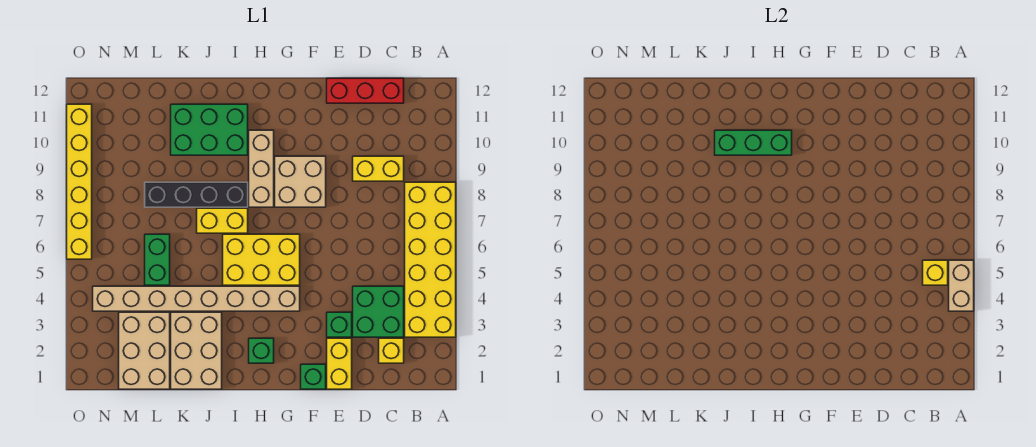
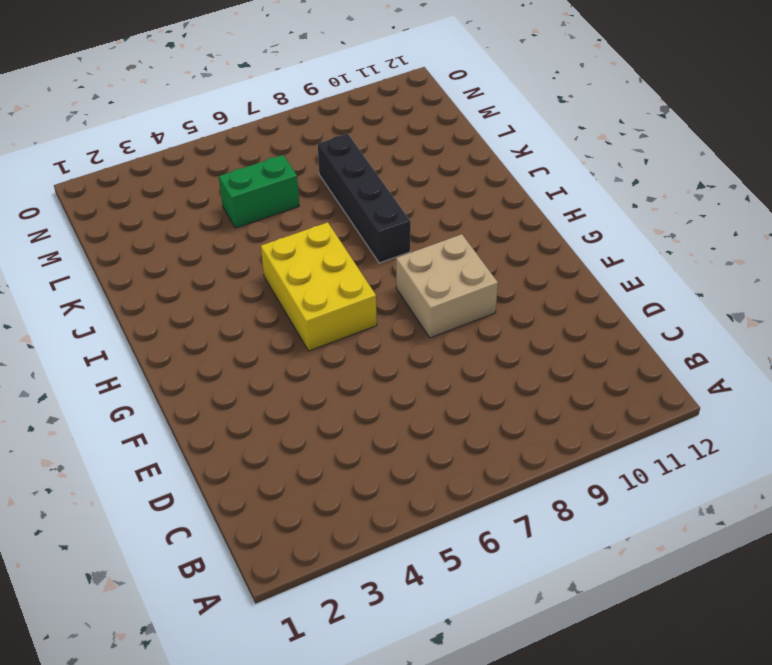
none -> yellow 2x6 brick [405,182,456,337]
none -> yellow 1x1 brick [379,338,404,363]
none -> green 2x2 brick [353,286,404,337]

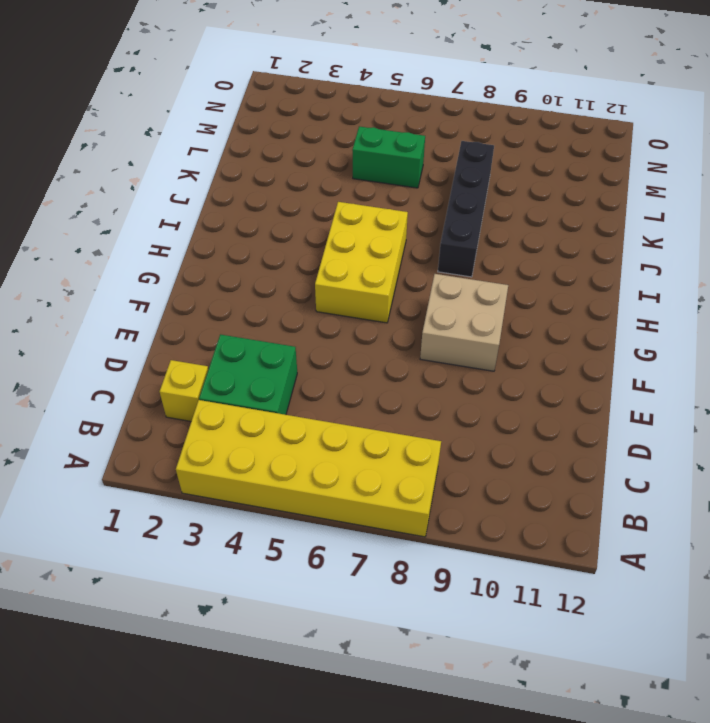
none -> yellow 1x2 brick [353,156,404,181]
none -> red 1x3 brick [327,78,404,103]
none -> yellow 1x2 brick [327,338,352,389]

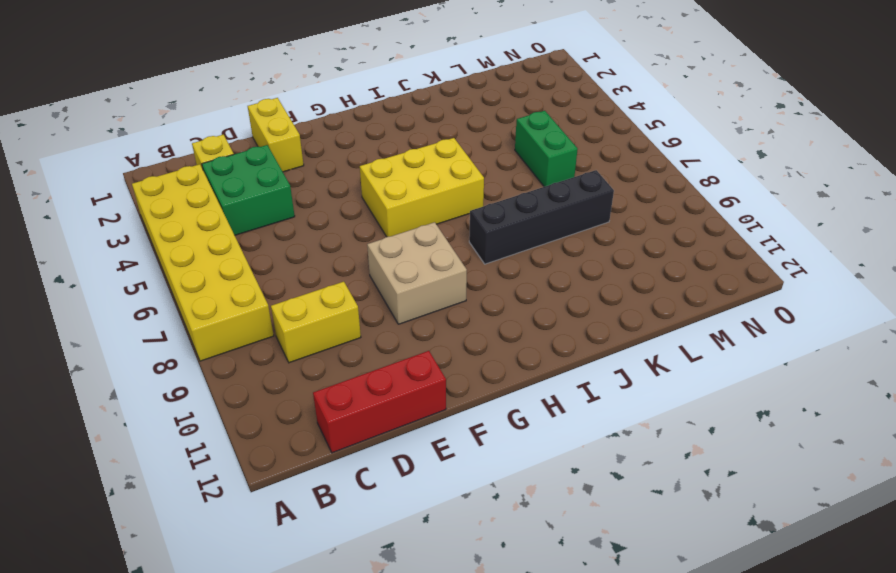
none -> green 1x1 brick [327,312,352,337]
none -> green 1x1 brick [301,364,326,389]
none -> tan 1x8 brick [93,286,300,311]

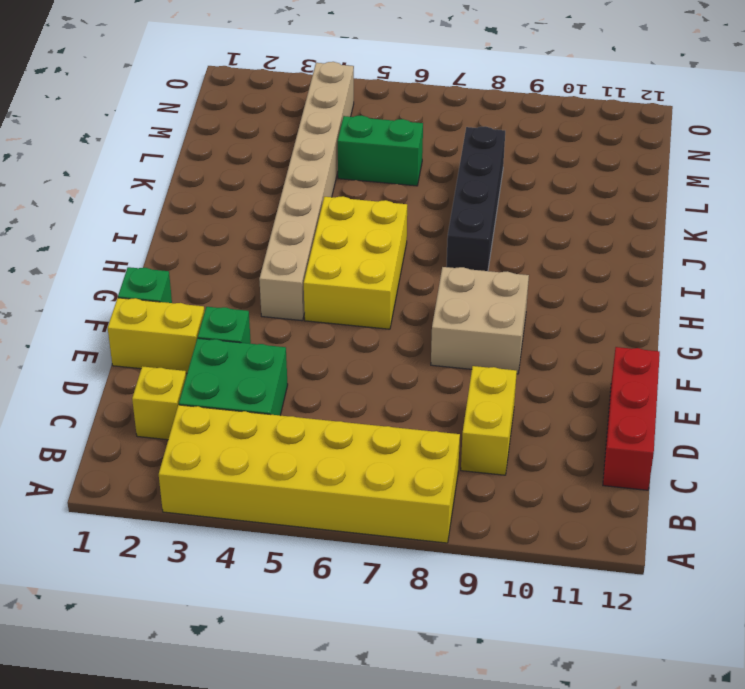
none -> green 1x1 brick [249,338,274,363]
none -> tan 1x3 brick [249,130,274,207]
none -> yellow 1x2 brick [197,208,248,233]

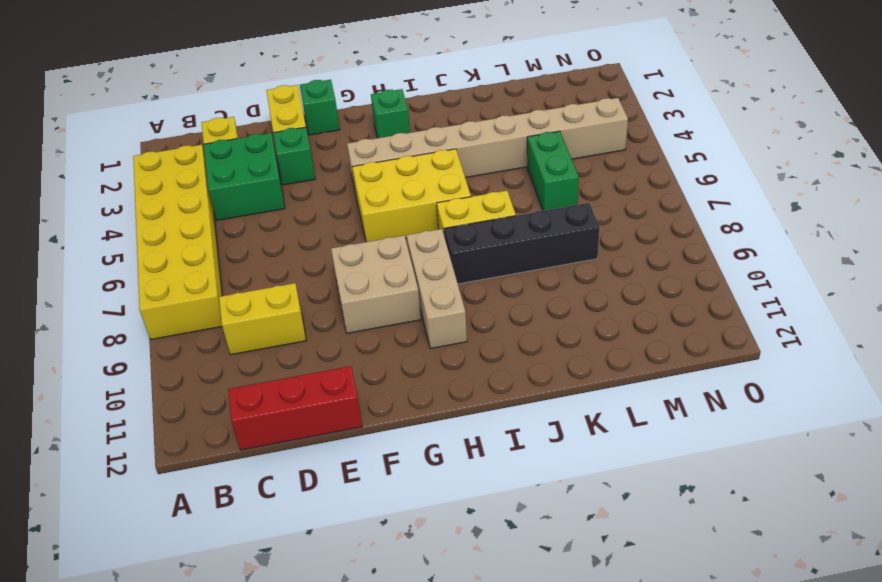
none -> green 2x3 brick [171,104,248,155]
none -> tan 2x3 brick [171,312,222,389]
none -> tan 2x3 brick [119,312,170,389]

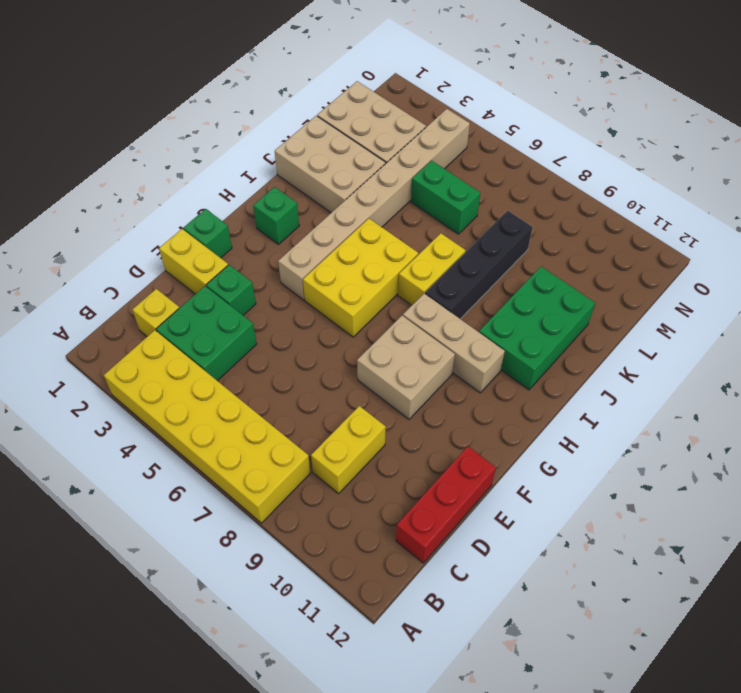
none -> yellow 1x6 brick [67,104,92,259]
none -> tan 1x2 brick [949,260,974,311]
none -> yellow 1x1 brick [923,260,948,285]

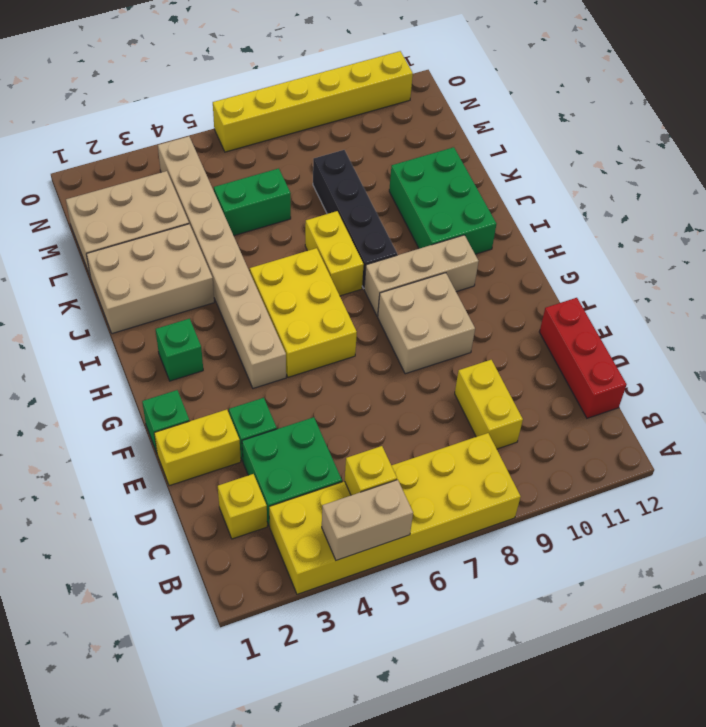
none -> green 1x3 brick [715,130,792,155]

